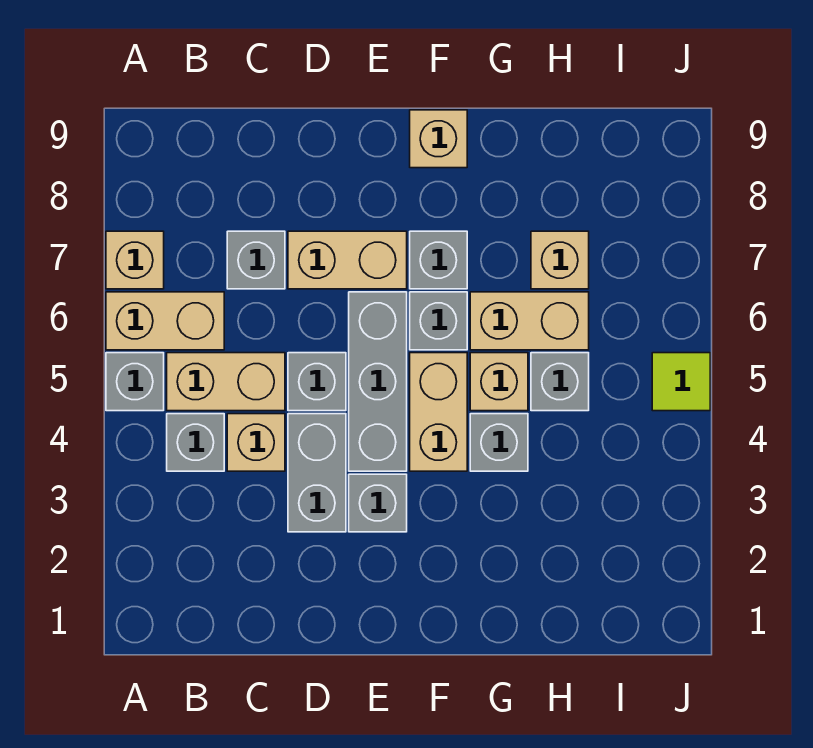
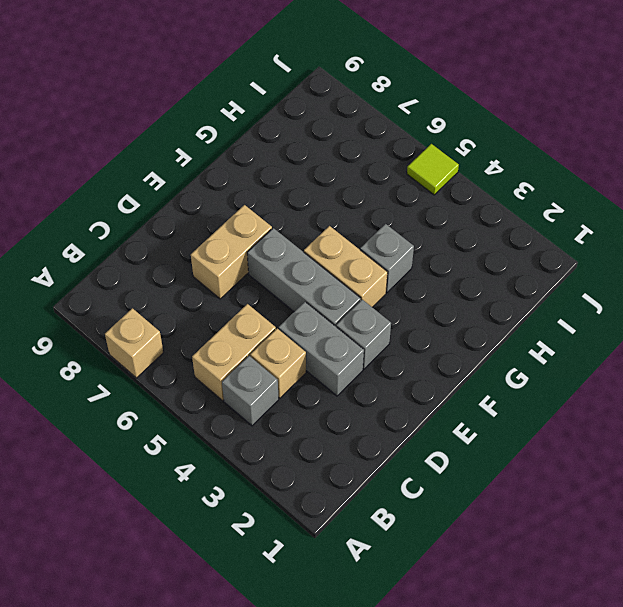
none -> grey 1x1 brick [106,353,164,411]
none -> tan 1x2 brick [106,292,224,350]
none -> grey 1x1 brick [227,231,285,289]

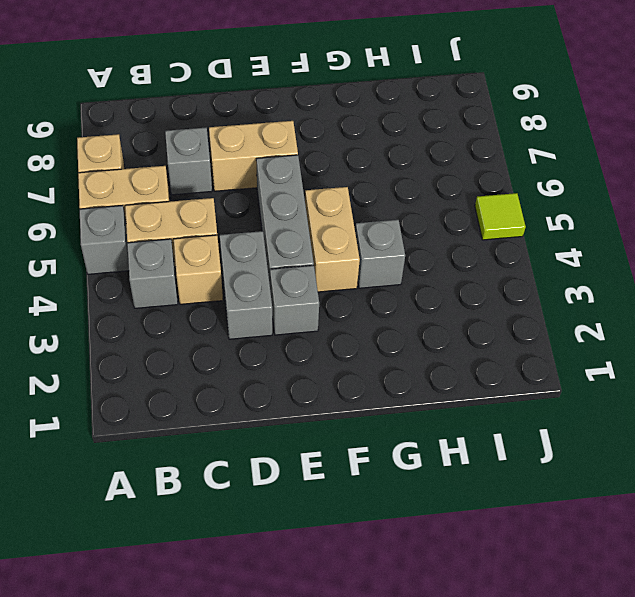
none -> grey 1x1 brick [288,353,346,411]
none -> grey 1x1 brick [410,292,467,350]
none -> grey 1x1 brick [410,231,467,289]

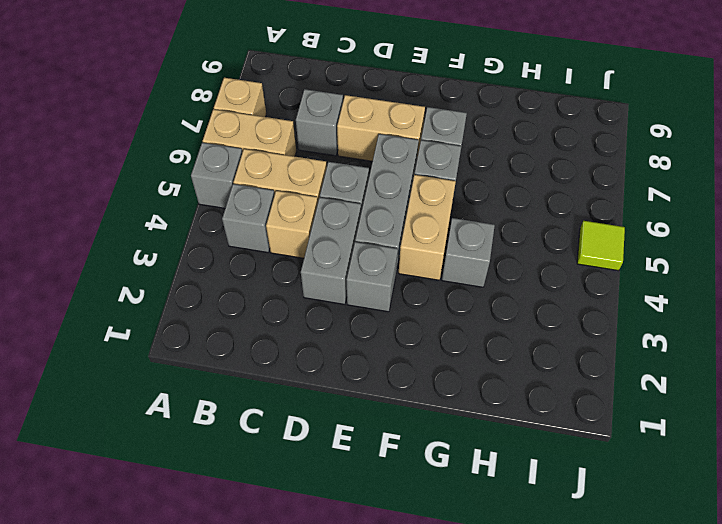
none -> tan 1x1 brick [410,110,467,168]
none -> tan 1x1 brick [470,353,528,411]
none -> tan 1x2 brick [470,292,589,350]

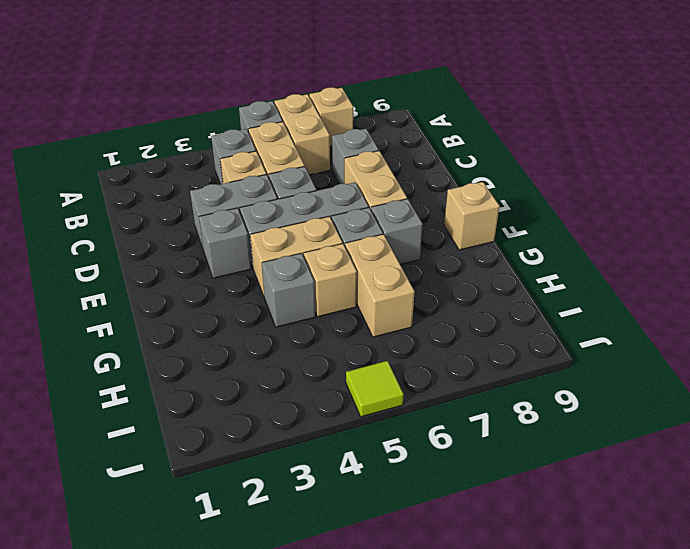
none -> grey 1x1 brick [531,353,589,411]
none -> tan 1x1 brick [531,231,589,289]

